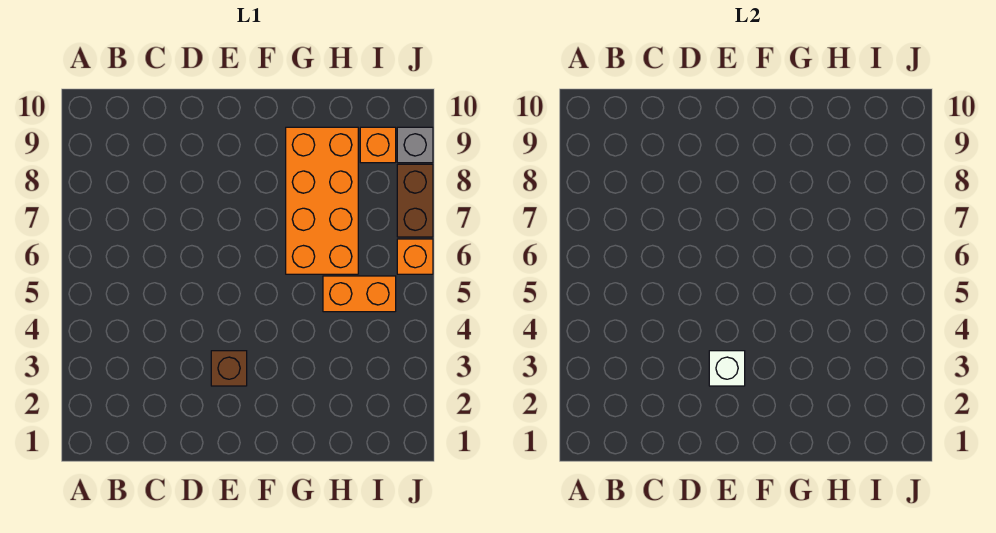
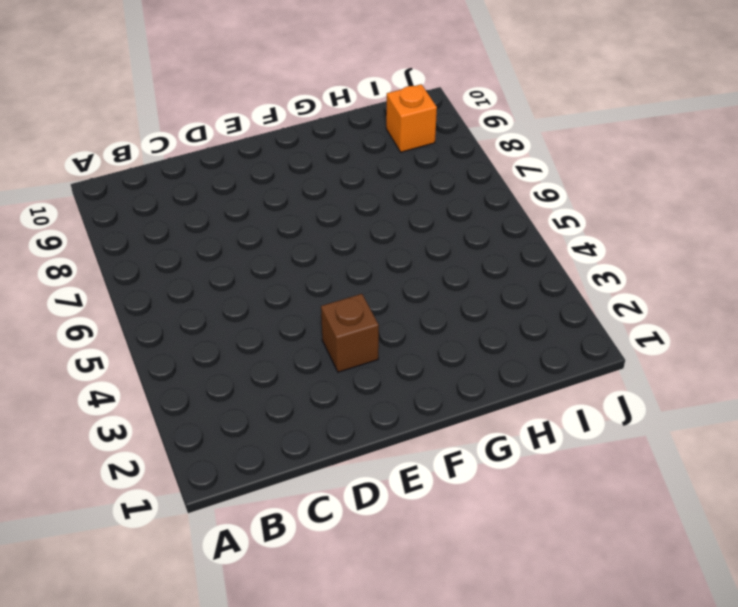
none -> orange 2x4 brick [286,127,358,274]
none -> orange 1x2 brick [323,276,396,312]

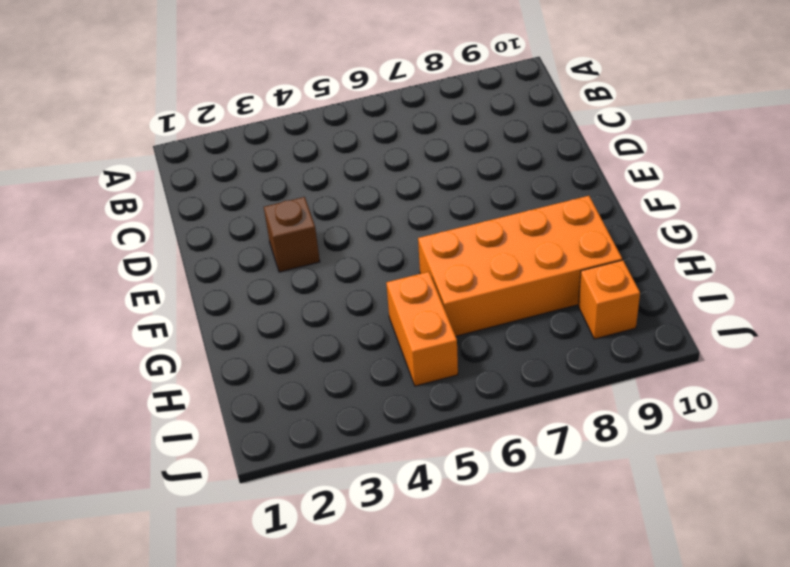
none -> orange 1x1 brick [397,239,433,274]
none -> brown 1x2 brick [397,164,433,237]

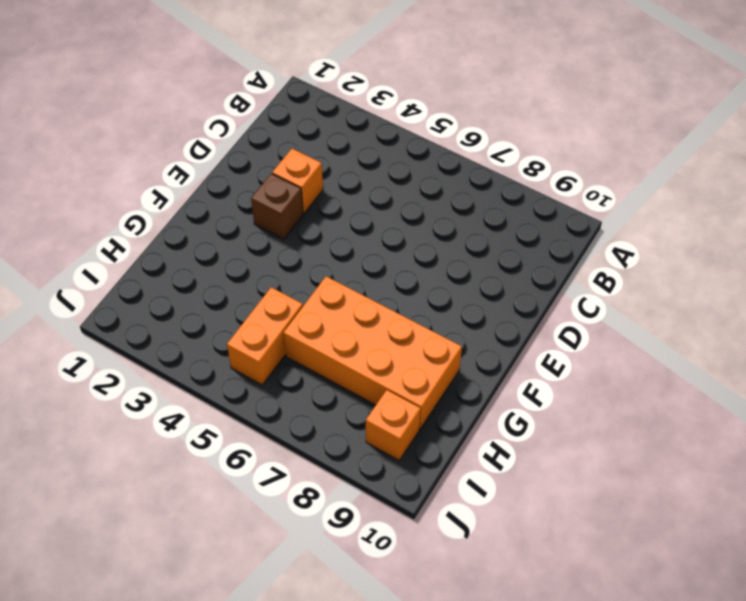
orange 1x1 brick [272,149,323,213] -> orange 1x1 brick moved to [397,239,433,274]
none -> brown 1x2 brick [397,164,433,237]
none -> grey 1x1 brick [397,127,433,163]

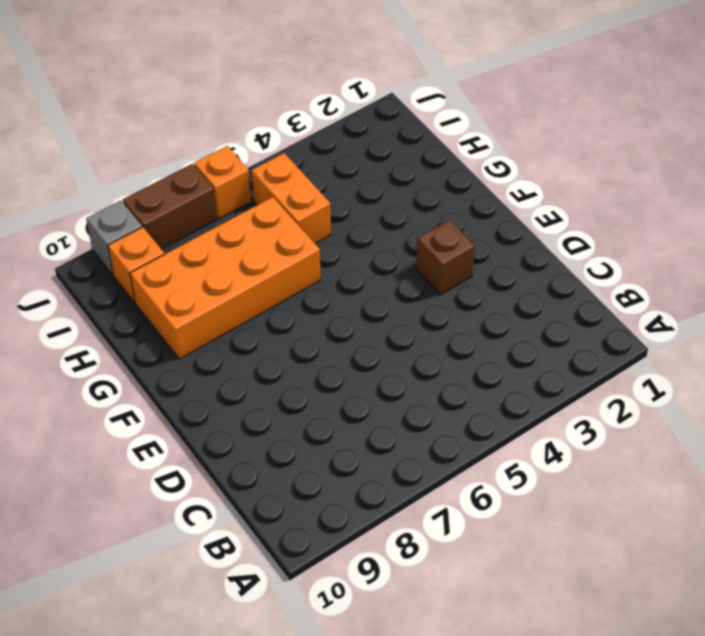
none -> white 1x1 brick [709,351,745,386]

